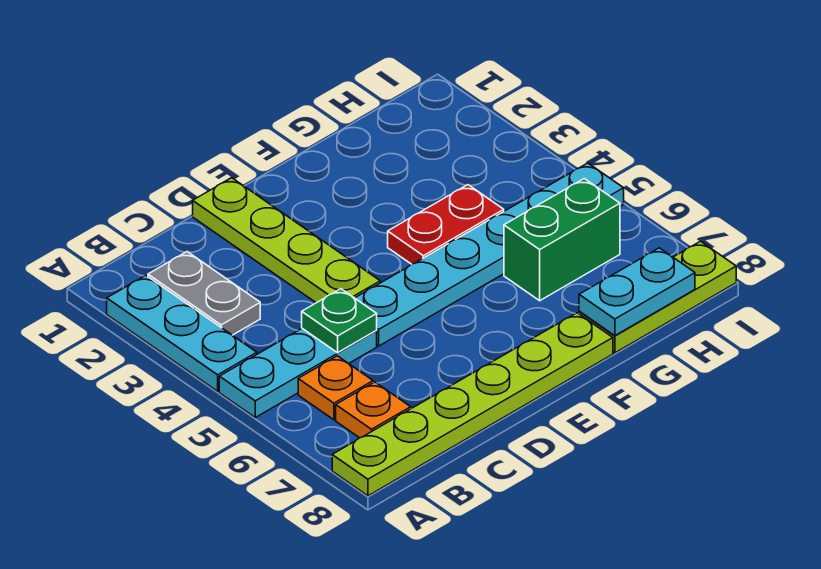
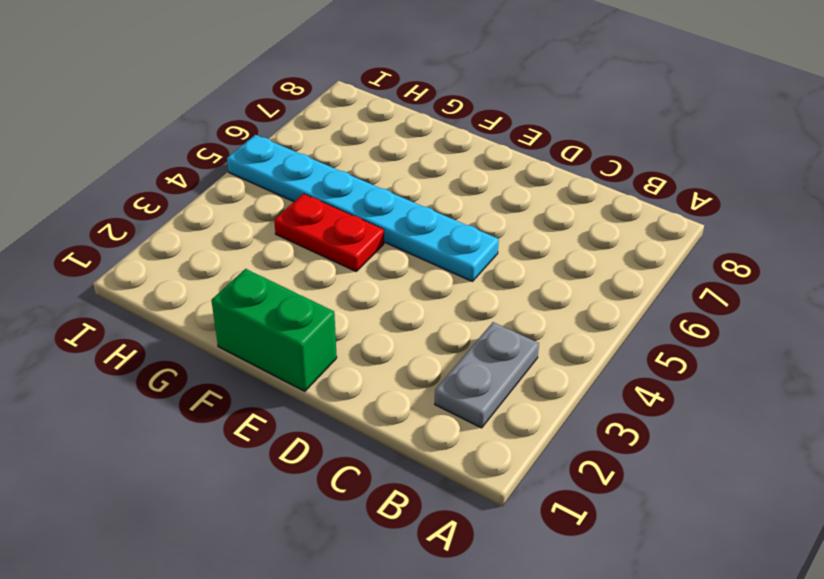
green 1x2 brick [211,269,337,391] -> green 1x2 brick moved to [504,179,620,301]
none -> cyan 1x3 plate [107,276,257,391]
none -> cyan 1x3 plate [219,329,377,417]
none -> lime 1x6 plate [332,313,613,496]

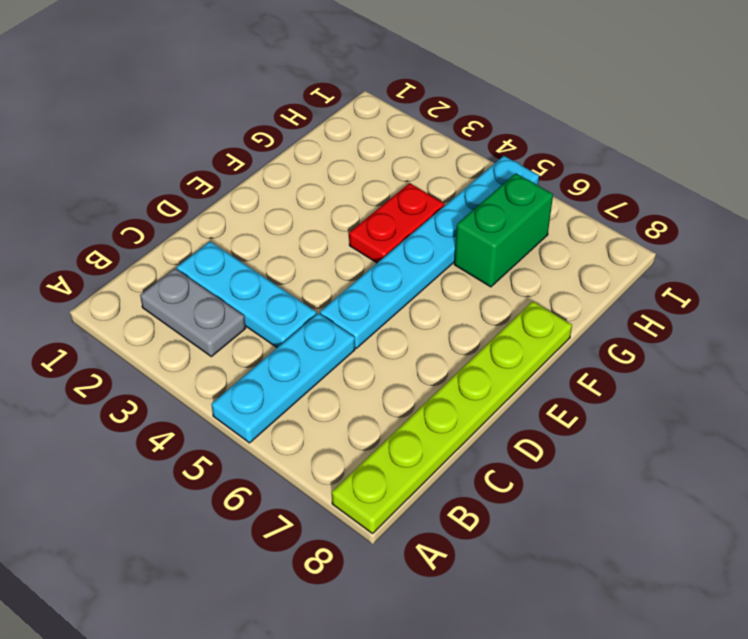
cyan 1x3 plate [177,242,317,348] -> cyan 1x3 plate moved to [107,276,257,391]
none -> orange 1x1 plate [298,356,373,420]
none -> orange 1x1 plate [336,382,411,438]
none -> lime 1x4 plate [193,178,380,303]

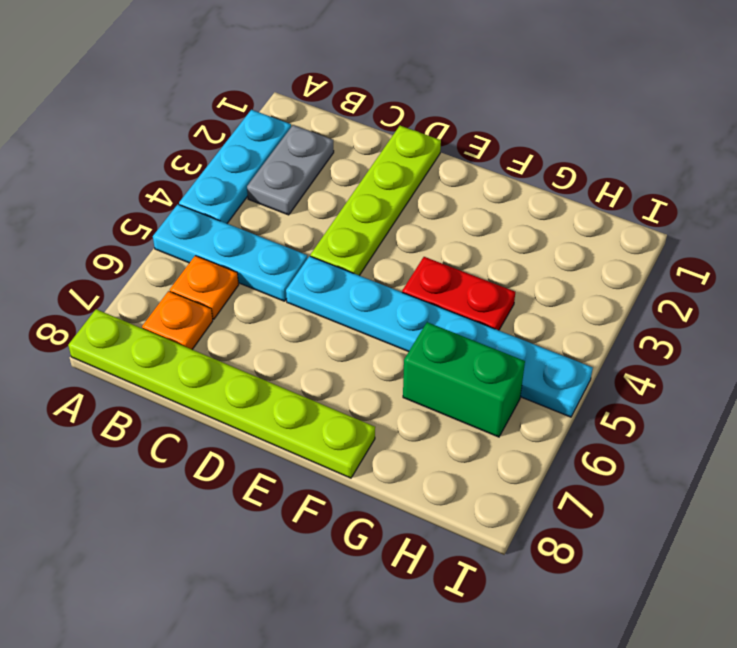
none -> lime 1x3 plate [579,241,736,353]
none -> green 1x1 plate [302,289,377,353]
none -> cyan 1x2 plate [579,248,695,336]

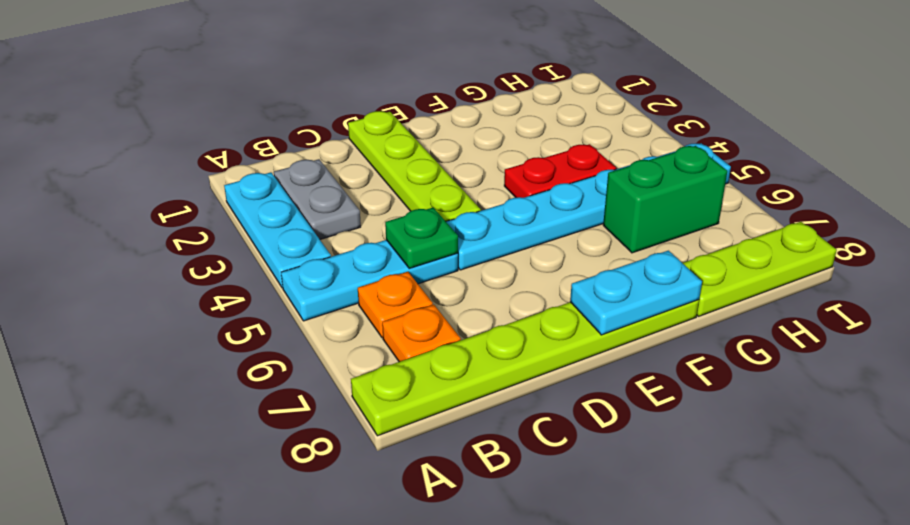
cyan 1x2 plate [570,251,702,335] -> cyan 1x2 plate moved to [579,248,695,336]

